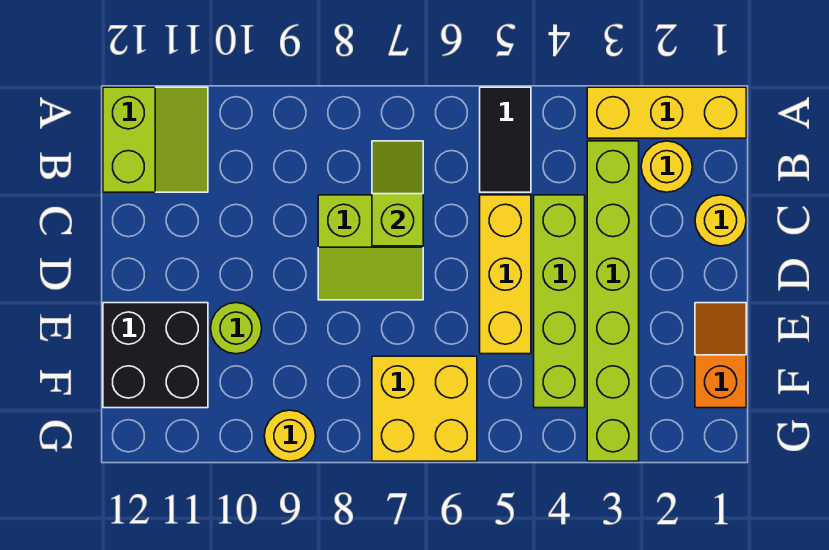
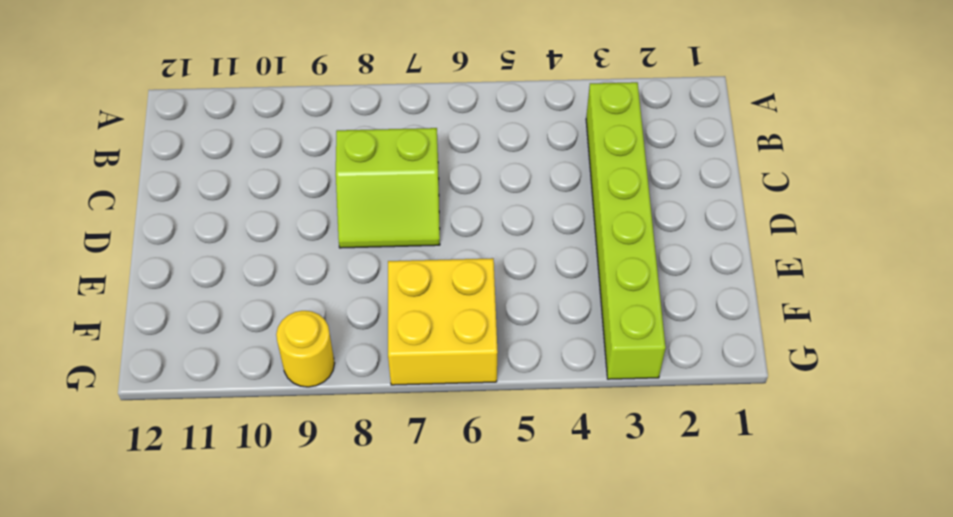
none -> yellow 1x3 brick [587,87,746,138]
none -> black 1x2 tile [480,87,531,192]
none -> lime 2x2 slope [103,87,208,192]

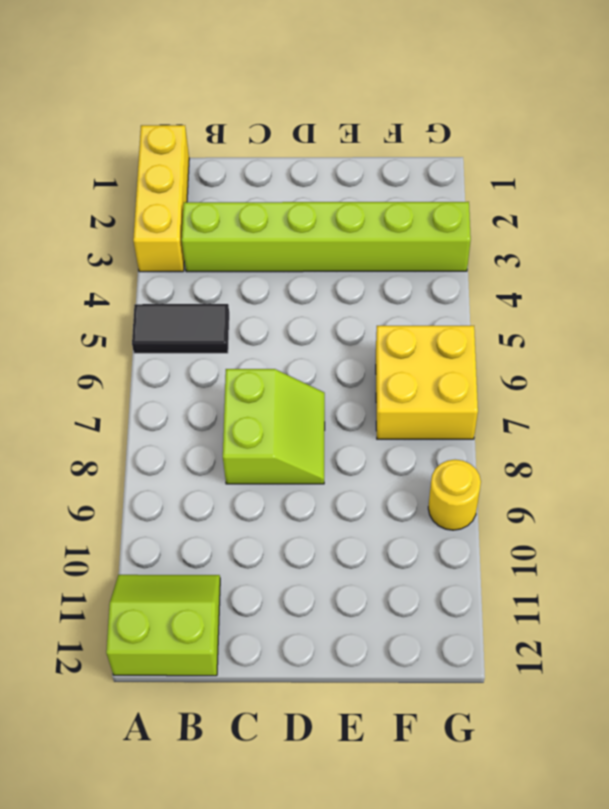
none -> yellow 1x1 round brick [641,141,692,192]
none -> yellow 1x1 round brick [695,195,746,246]
none -> lime 1x4 brick [534,195,585,408]

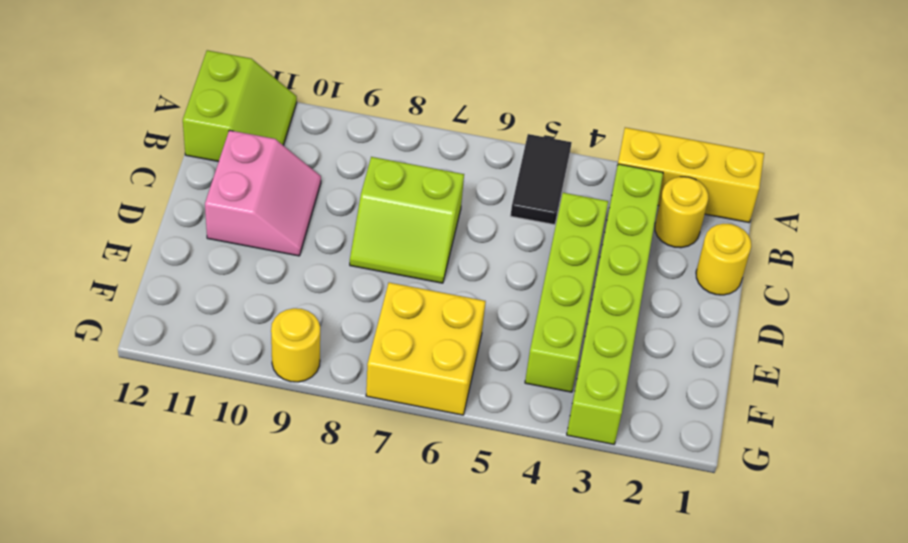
pink 2x2 slope [205,130,321,256] -> none
none -> yellow 1x3 brick [480,195,531,354]
none -> orange 1x2 slope [695,303,746,408]
none -> lime 1x1 round brick [211,303,262,354]

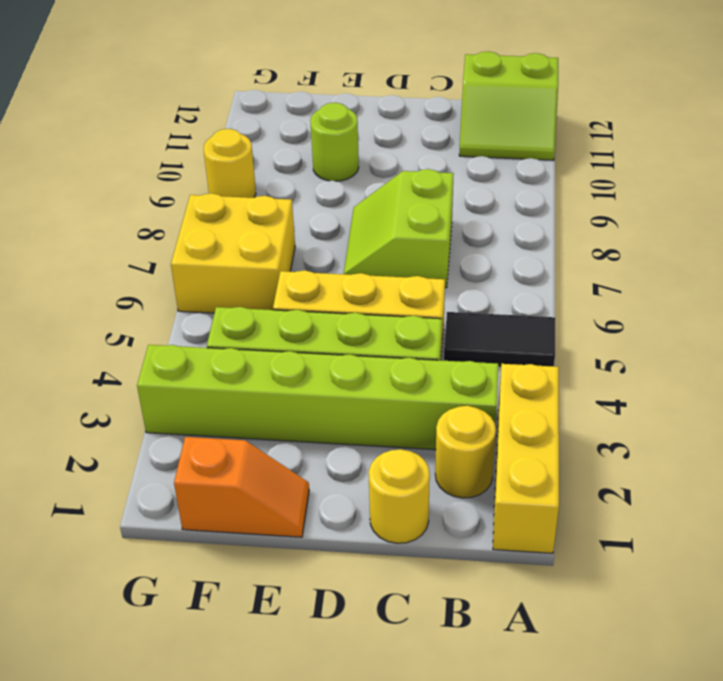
none -> black 2x2 brick [103,303,208,408]
none -> lime 1x2 slope [372,141,423,246]

